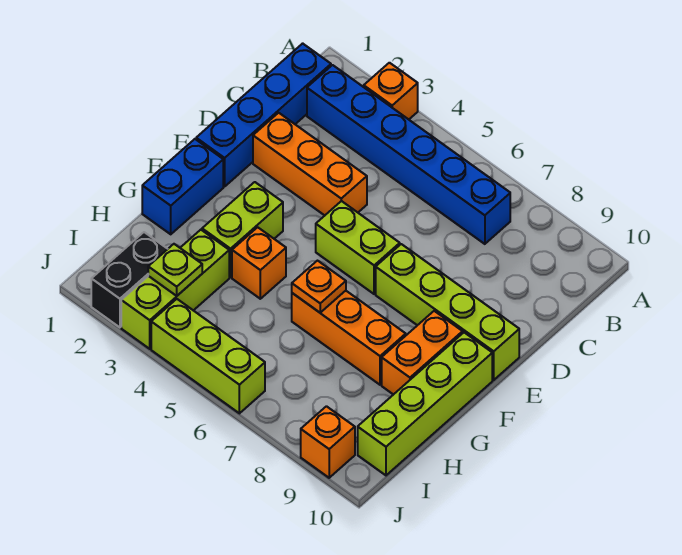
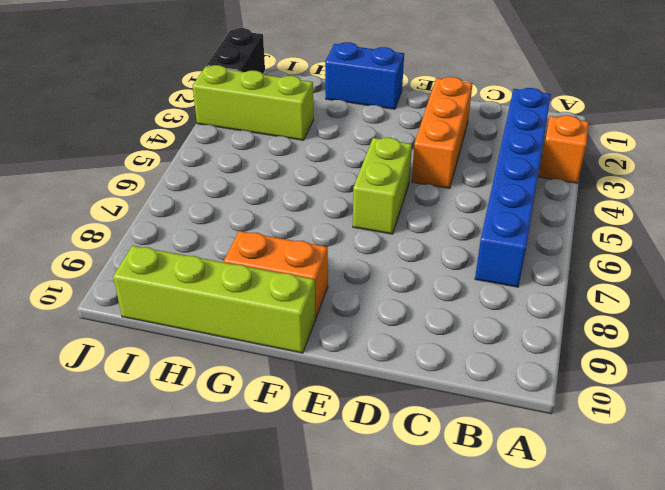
black 1x2 brick [206,28,265,74] -> black 1x2 brick turned to [91,232,167,327]
none -> blue 1x4 brick [196,43,331,187]
none -> lime 1x4 brick [376,244,519,380]
none -> lime 1x2 brick [202,182,283,277]

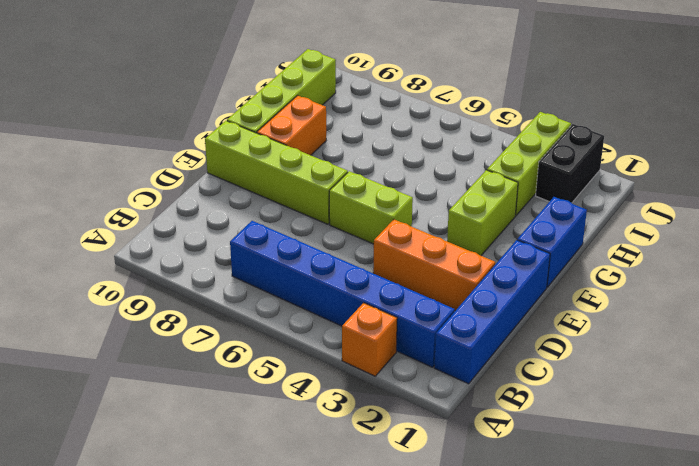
none -> orange 1x1 brick [232,227,286,299]
none -> orange 1x3 brick [292,291,406,385]
none -> lime 1x3 brick [151,299,265,413]

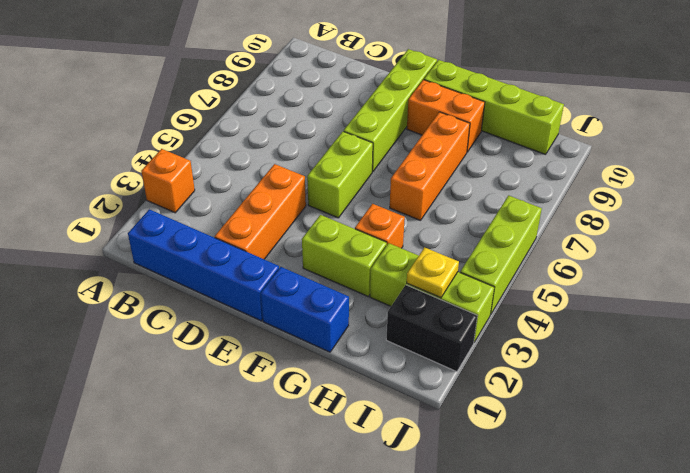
yellow 1x1 plate [407,247,459,298] -> lime 1x1 plate [148,244,202,296]
none -> blue 1x6 brick [307,65,510,244]
none -> orange 1x1 brick [301,406,355,478]
none -> orange 1x1 plate [292,261,346,313]

